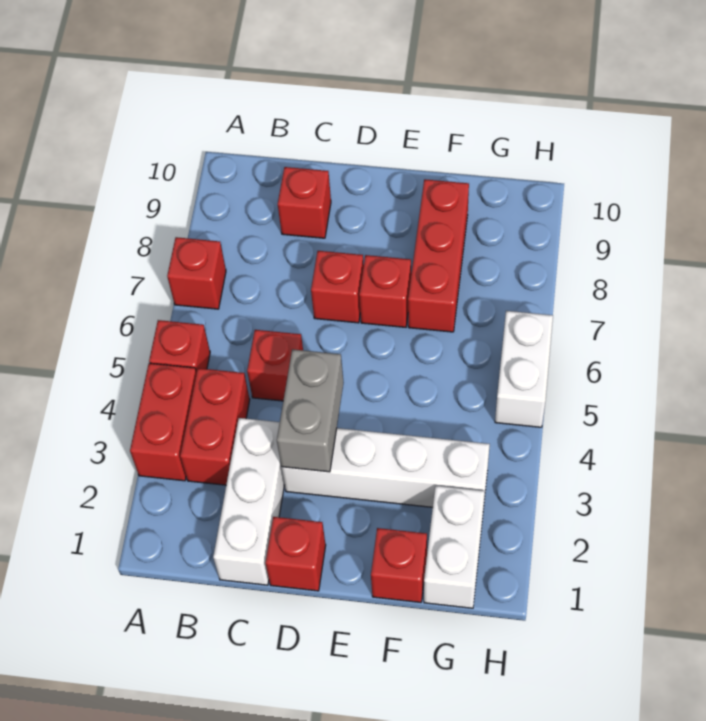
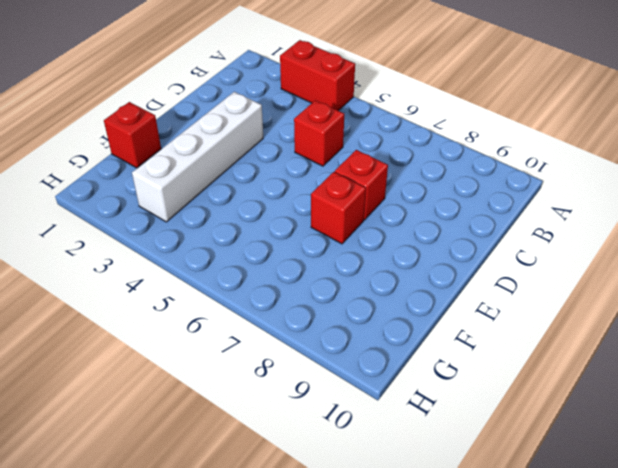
none -> red 1x1 brick [149,320,210,373]
none -> red 1x1 brick [167,237,226,309]
none -> red 1x2 brick [180,368,250,485]

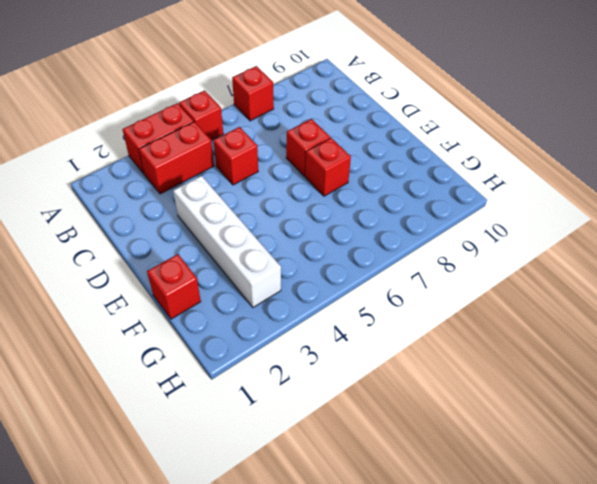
none -> white 1x3 brick [213,418,285,585]
none -> red 1x1 brick [278,167,331,238]
none -> red 1x1 brick [265,517,326,591]

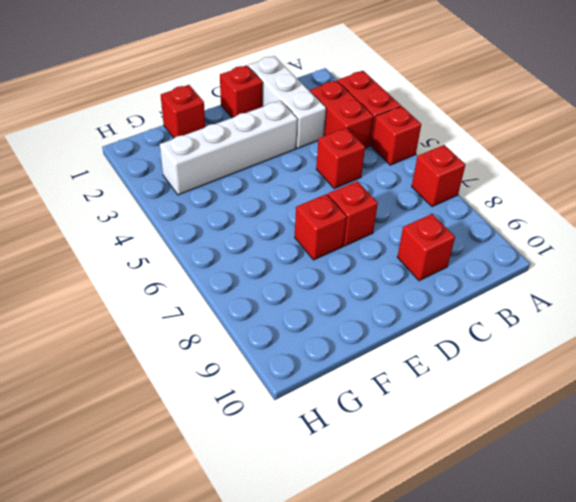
none -> red 1x3 brick [408,179,469,332]
none -> white 1x2 brick [424,486,485,608]
none -> white 1x2 brick [495,311,553,427]

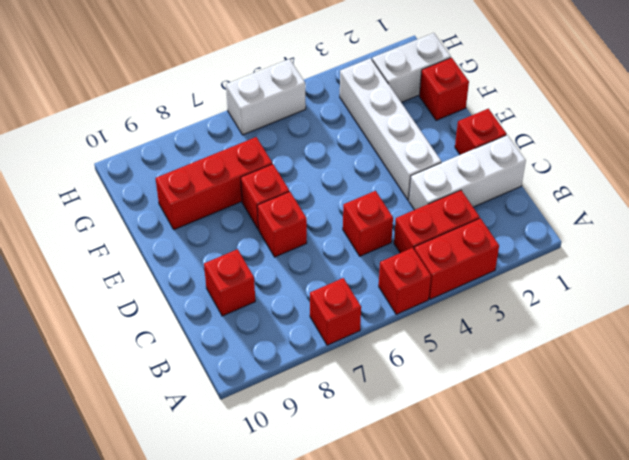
none -> grey 1x2 brick [277,349,344,472]

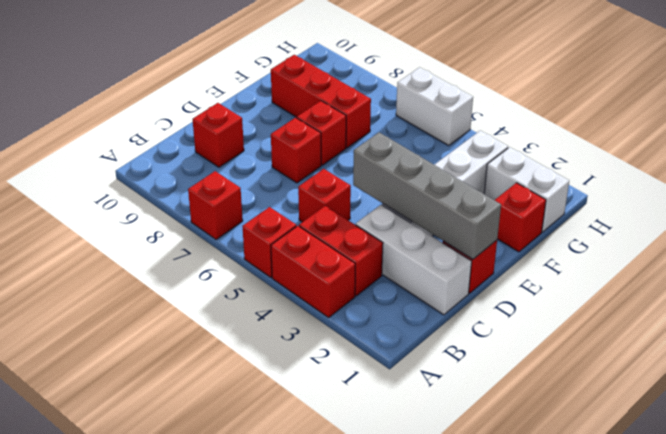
grey 1x4 brick [353,132,501,259] -> grey 1x2 brick [277,349,344,472]

